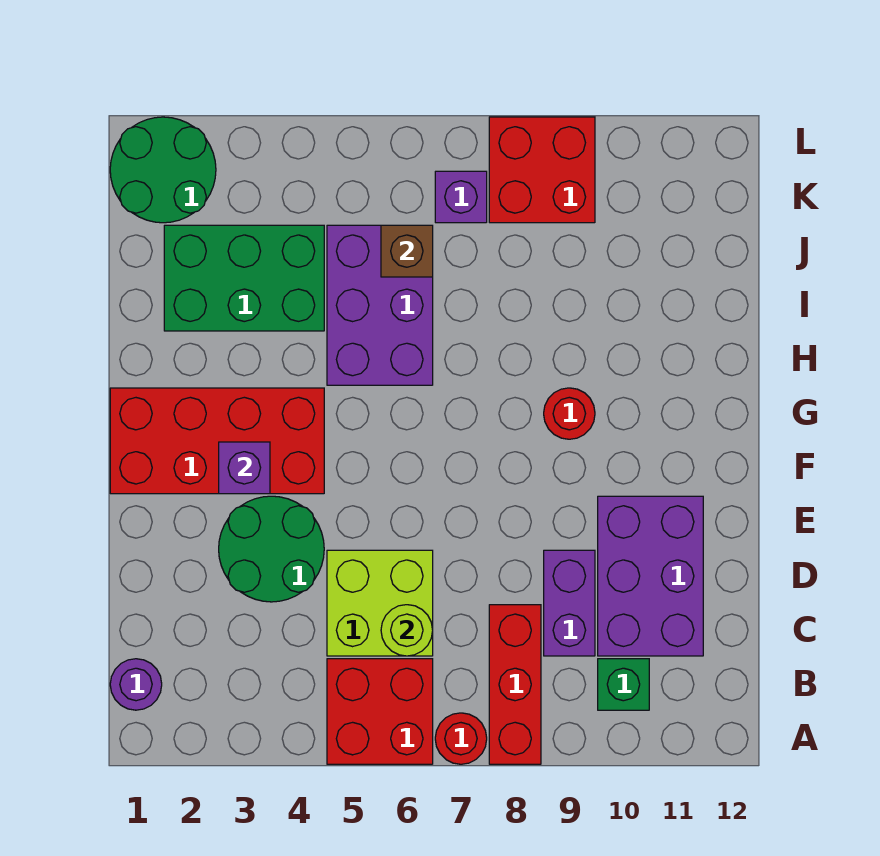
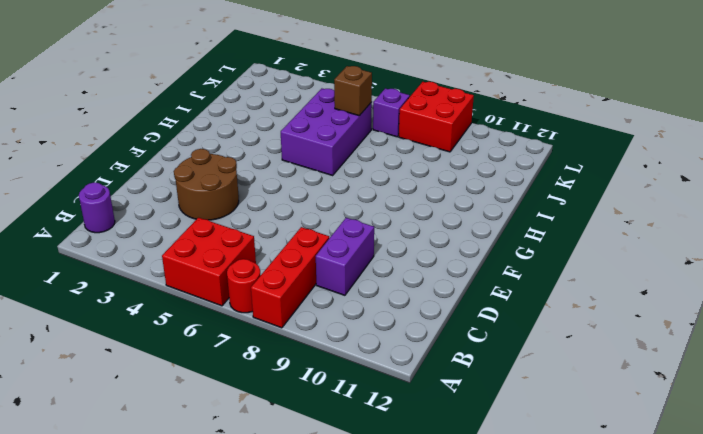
brown 2x2 round brick [174,149,239,220] -> green 2x2 round brick [219,496,324,602]
none -> green 1x1 brick [598,659,649,710]
none -> lime 2x2 brick [327,550,433,656]
none -> purple 2x3 brick [598,496,703,656]

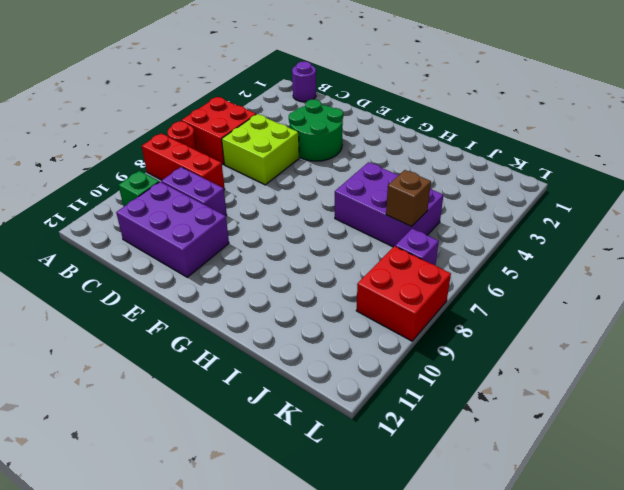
none -> red 2x4 brick [110,388,324,494]
none -> red 1x1 round brick [544,388,595,439]
none -> green 2x3 brick [164,225,324,331]

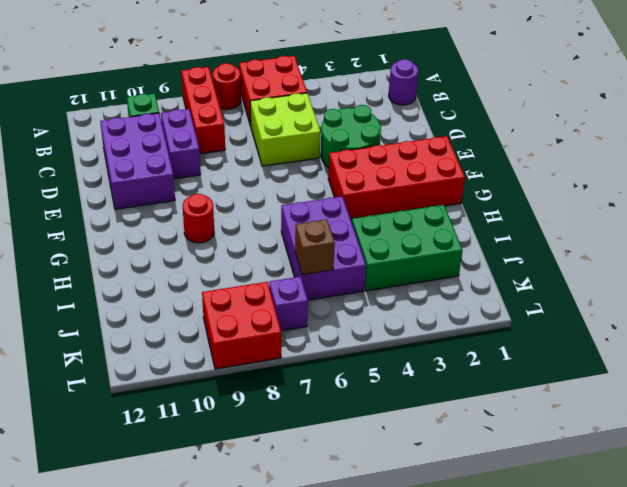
none -> green 2x2 round brick [110,117,216,223]
none -> lime 1x1 round brick [381,605,433,656]
none -> purple 1x1 brick [219,442,270,494]

